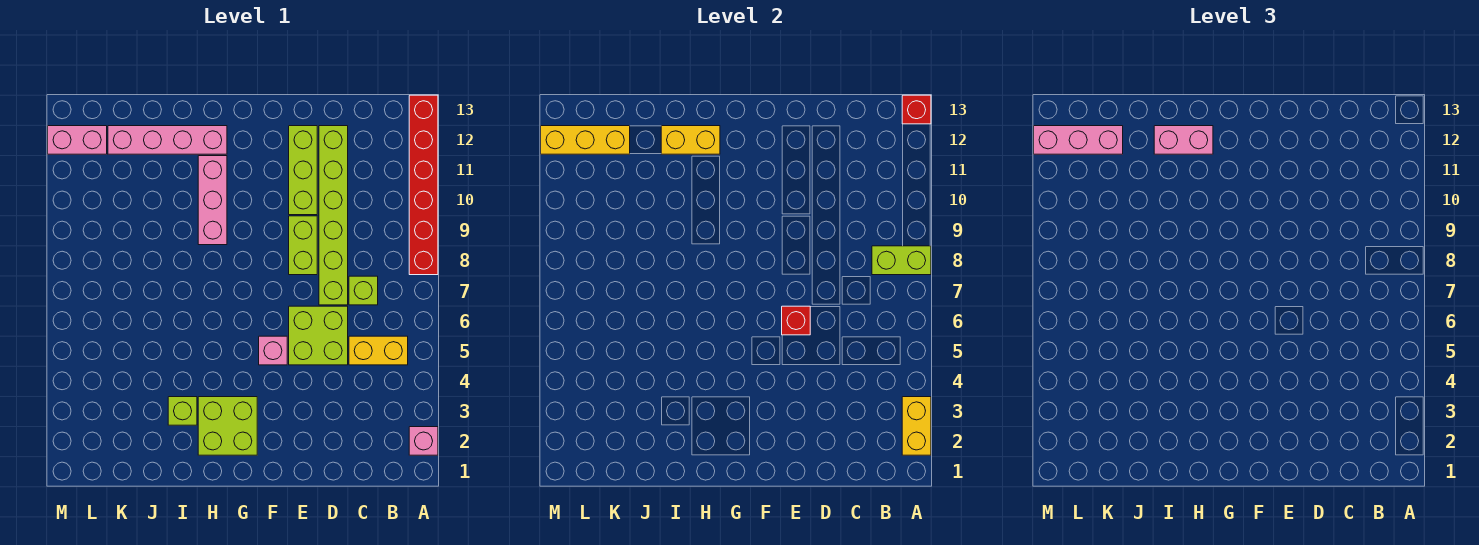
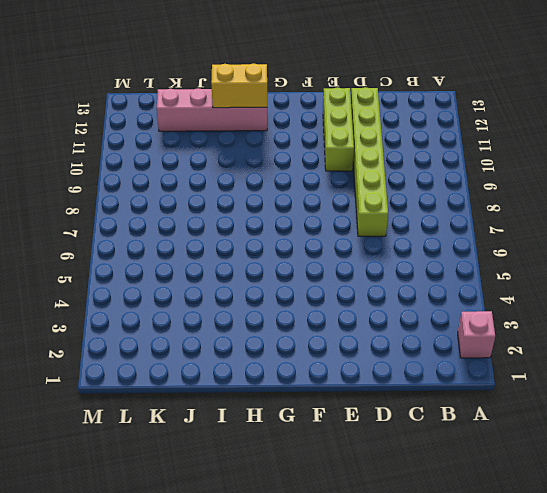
none -> red 1x6 brick [409,95,438,275]
none -> yellow 1x2 brick [349,336,408,365]
none -> lime 1x1 brick [349,276,378,305]

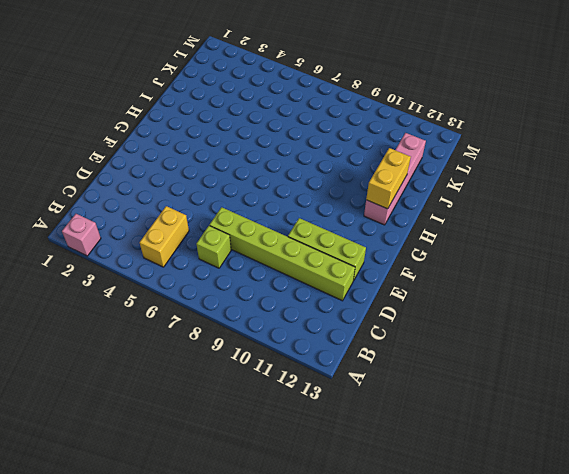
none -> red 1x6 brick [409,95,438,275]
none -> lime 2x2 brick [289,306,348,365]
none -> lime 1x2 brick [289,216,317,275]

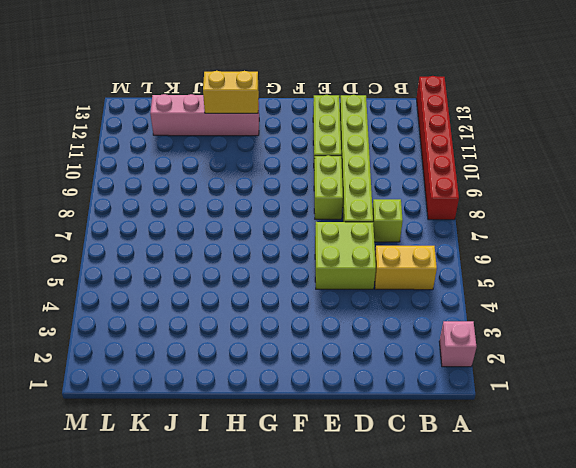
none -> pink 1x1 brick [259,336,287,365]
none -> lime 2x2 brick [198,397,257,455]
none -> pink 1x3 brick [198,156,227,245]

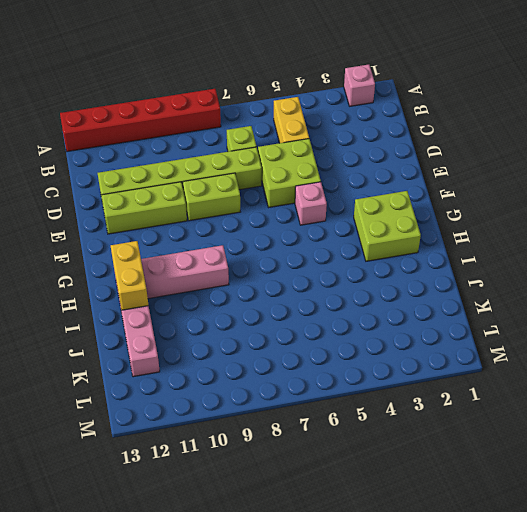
none -> lime 1x1 brick [168,397,197,425]
none -> pink 1x2 brick [48,126,107,154]
none -> yellow 1x2 brick [902,397,931,455]

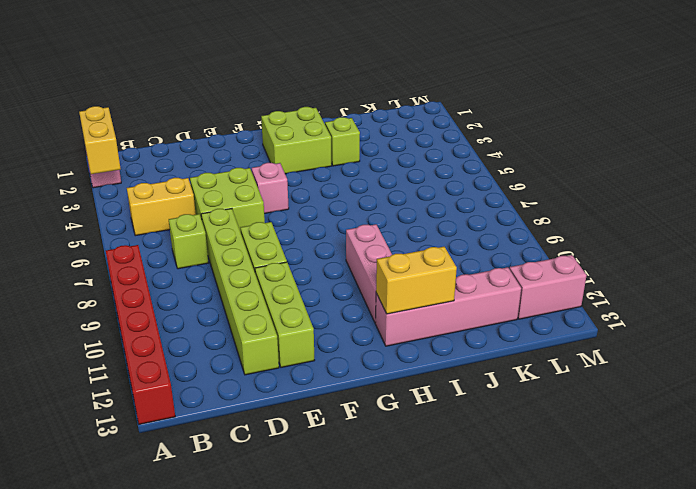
none -> lime 1x2 brick [872,246,931,275]
none -> red 1x1 brick [902,95,931,124]
none -> red 1x1 brick [782,306,810,335]

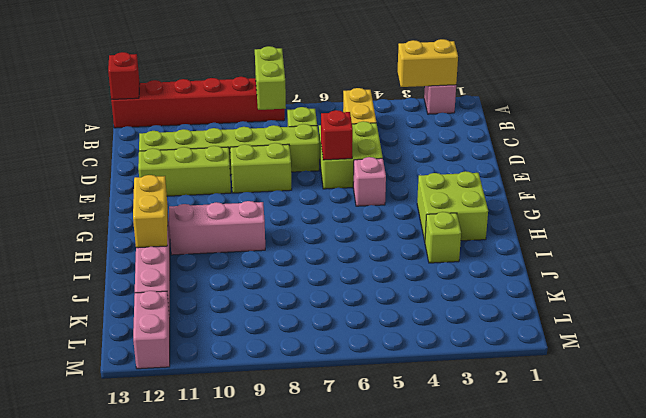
none -> yellow 1x3 brick [541,126,630,154]
none -> pink 1x2 brick [1154,126,1213,154]
none -> pink 1x3 brick [1034,126,1123,154]

